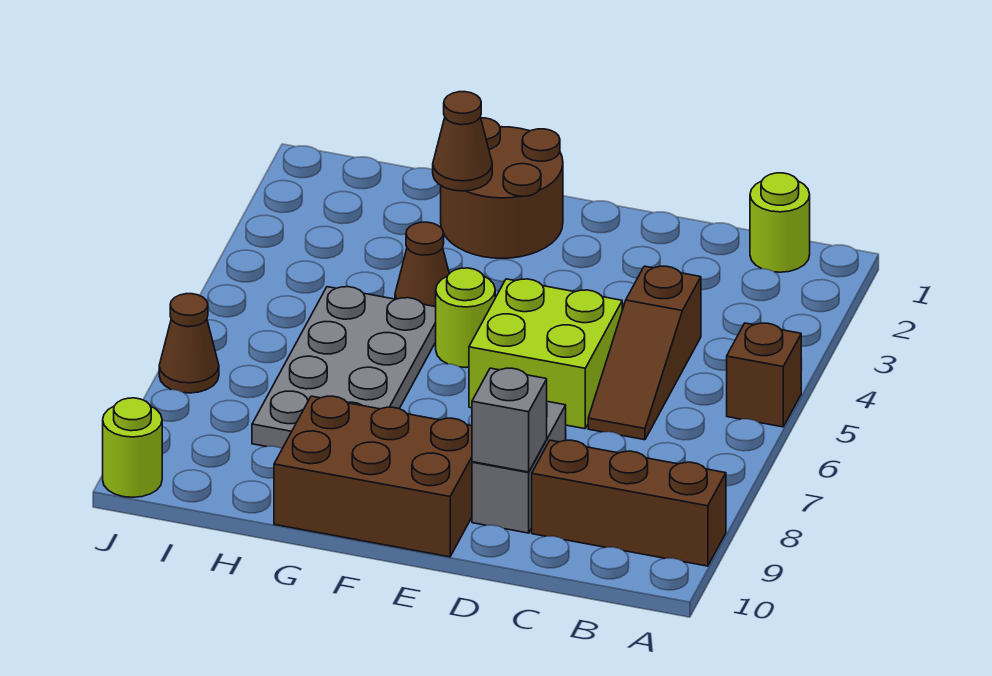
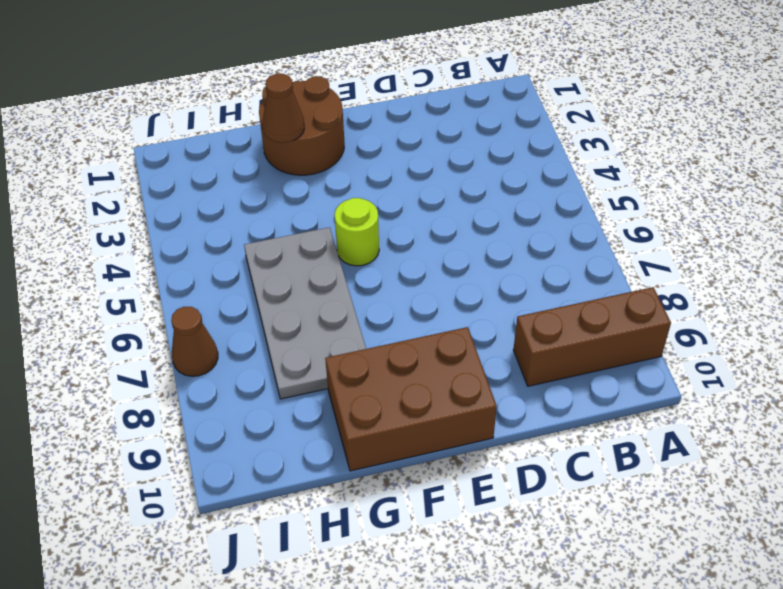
none -> brown 1x1 brick [727,323,801,427]
none -> lime 1x1 round brick [750,173,810,272]
none -> brown 1x3 slope [588,266,701,440]

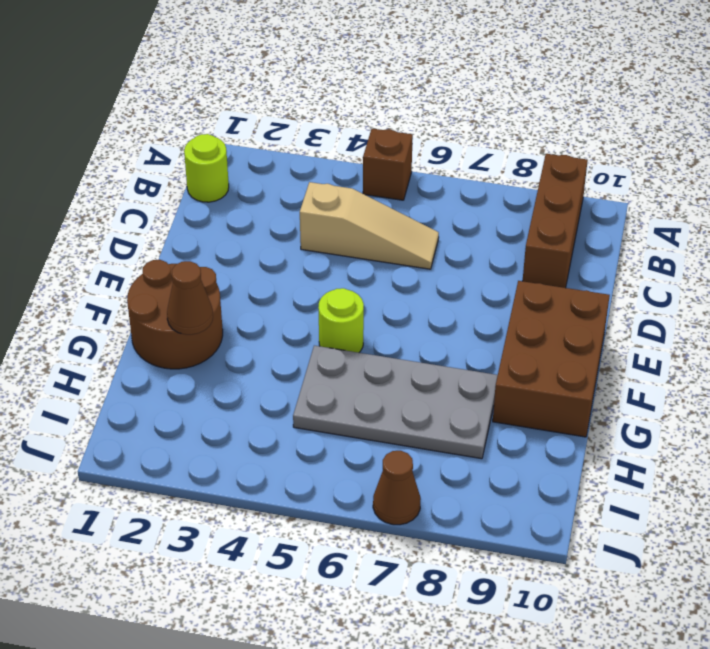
tan 1x3 slope [300,182,439,269] -> brown 1x3 slope [588,266,701,440]
none -> lime 2x2 brick [469,279,622,429]
none -> grey 1x2 brick [472,402,566,533]
none -> brown 1x1 cone [395,222,449,307]

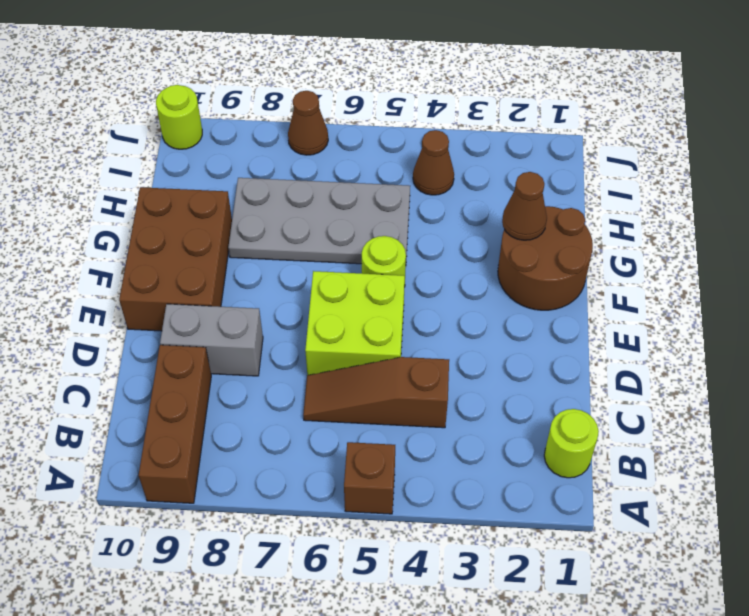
brown 1x1 cone [413,130,454,195] -> brown 1x1 cone moved to [395,222,449,307]
none -> grey 1x1 brick [472,368,547,472]

